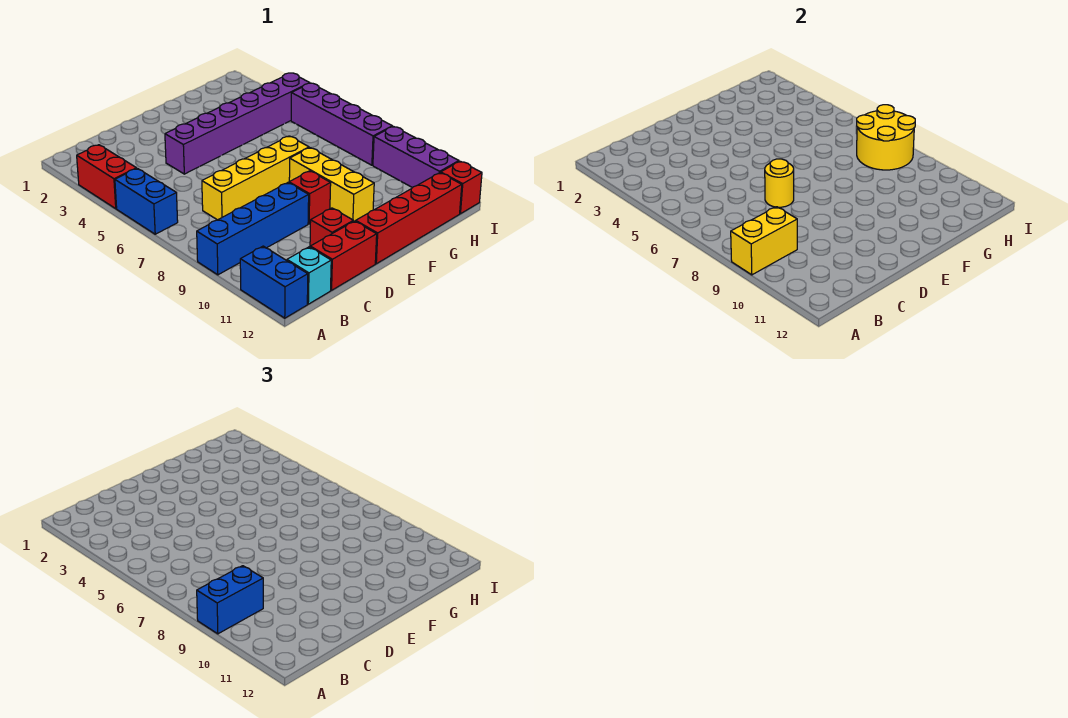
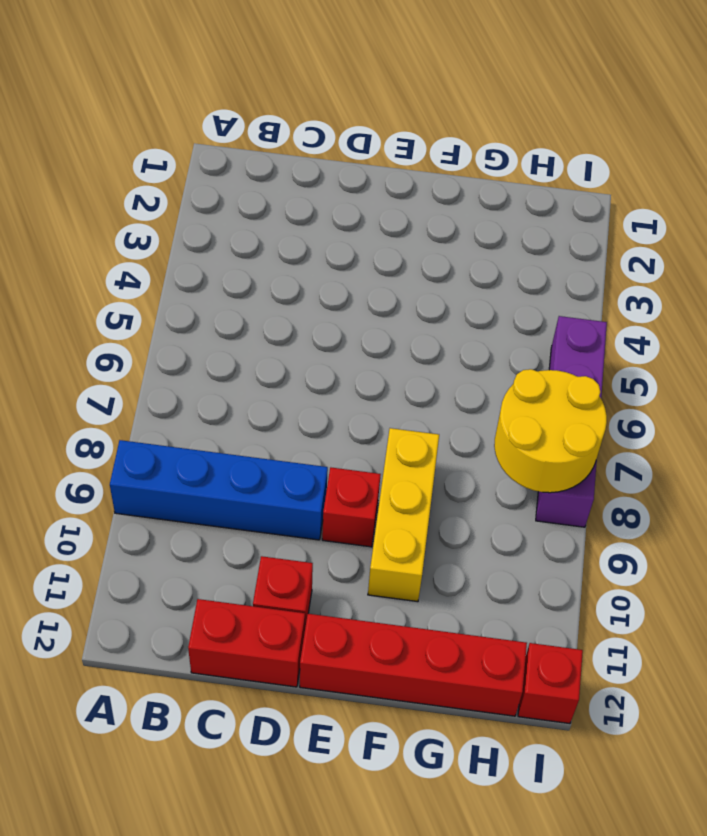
none -> red 1x2 brick [77,145,137,209]
none -> blue 1x2 brick [115,168,178,234]
none -> blue 1x2 brick [240,246,308,318]

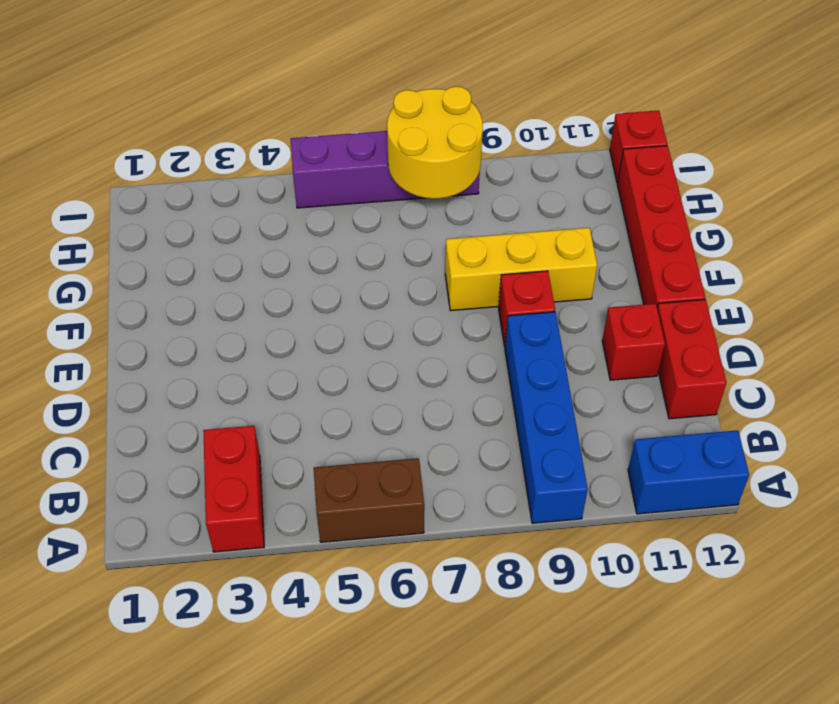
red 1x2 brick [203,426,264,552] -> red 1x2 brick turned to [77,145,137,209]
brown 1x2 brick [314,458,424,542] -> blue 1x2 brick [115,168,178,234]
none -> cyan 1x1 brick [287,247,331,304]
none -> yellow 1x4 brick [202,136,309,220]
none -> purple 1x6 brick [165,73,309,174]

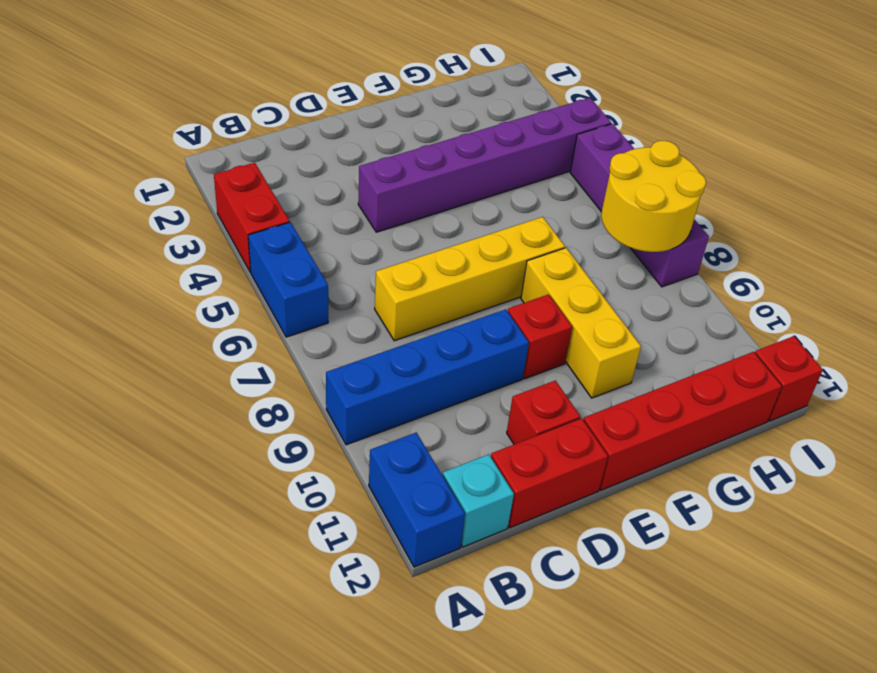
none -> purple 1x3 brick [373,126,459,188]
none -> yellow 1x2 brick [731,207,797,275]
none -> yellow 1x1 round brick [765,159,794,207]

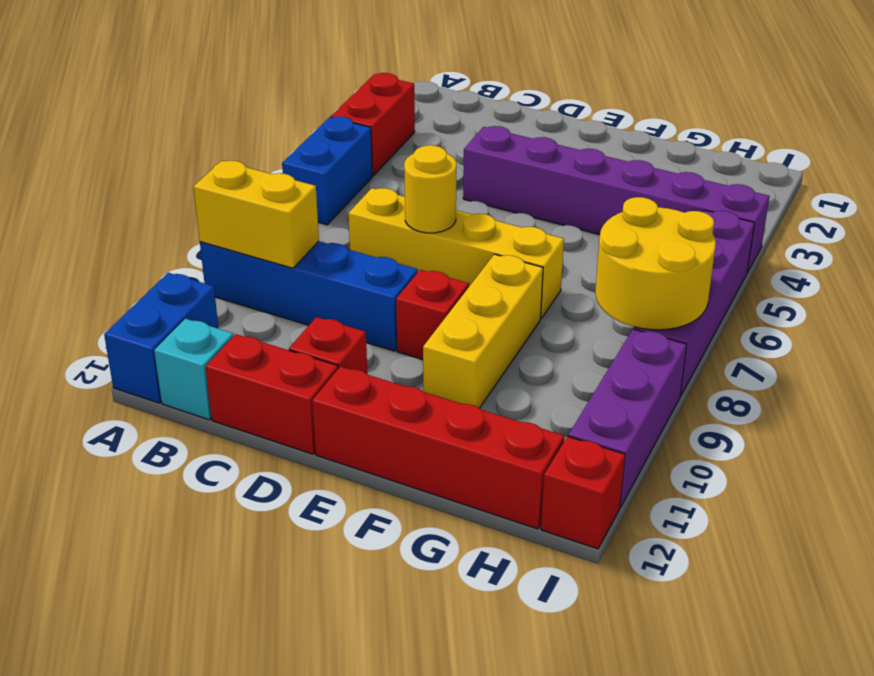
none -> blue 1x2 brick [197,566,263,634]

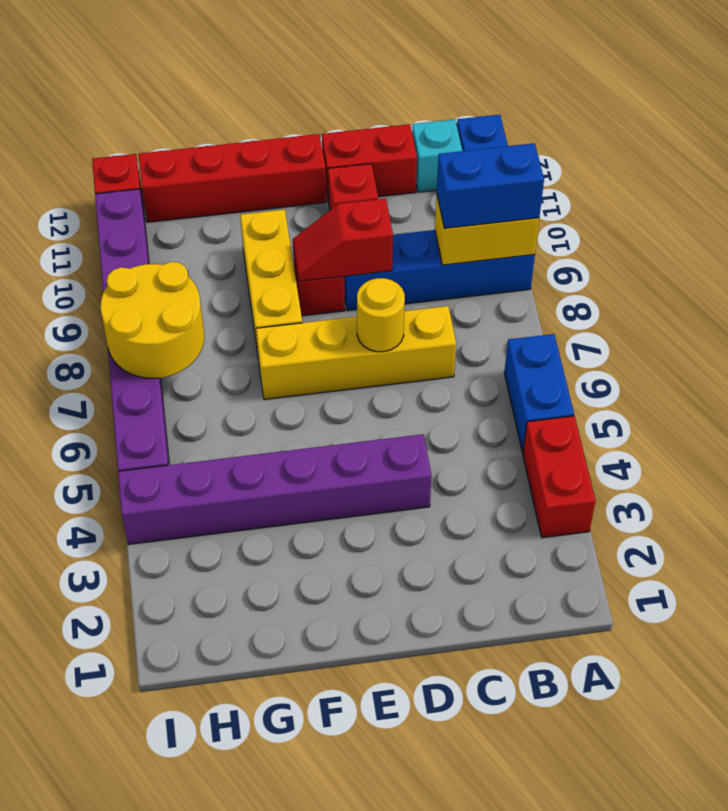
red 1x2 slope [293,199,393,281] -> none

